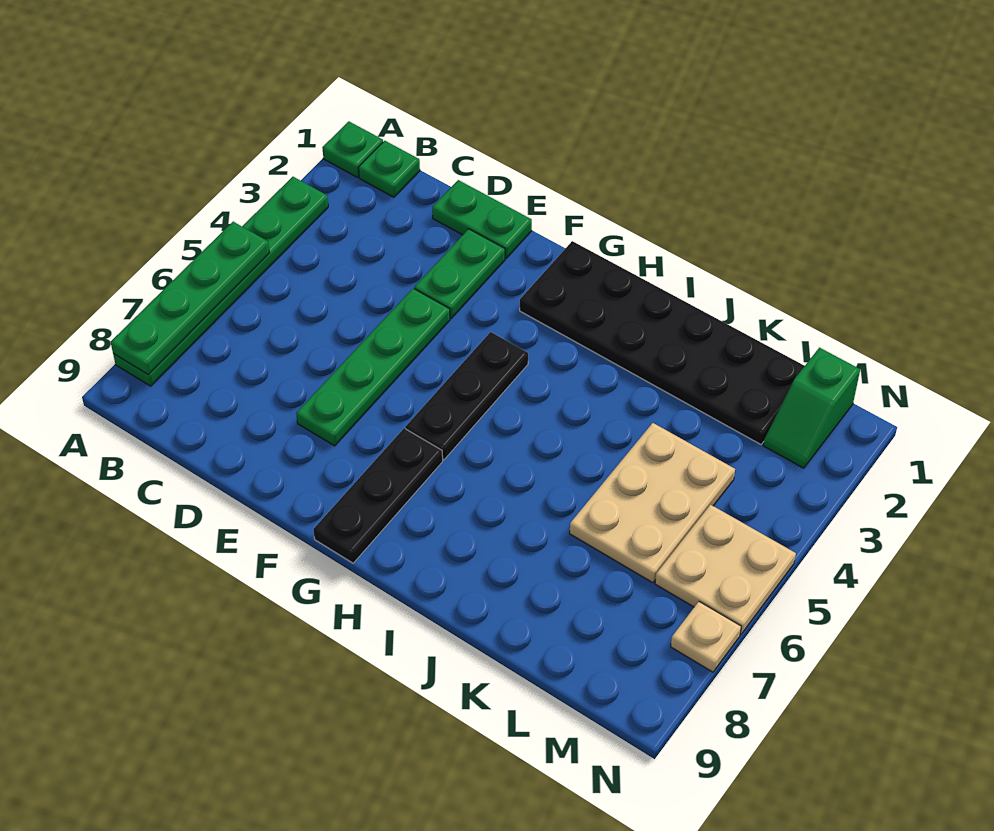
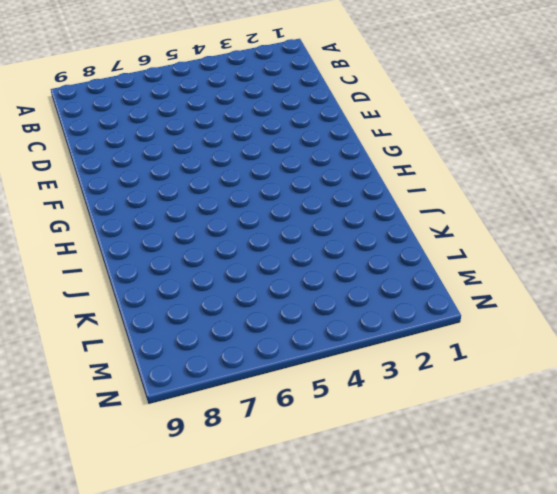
none -> green 1x1 plate [322,121,383,177]
none -> green 1x6 plate [113,177,328,386]
none -> green 1x1 plate [359,141,420,197]

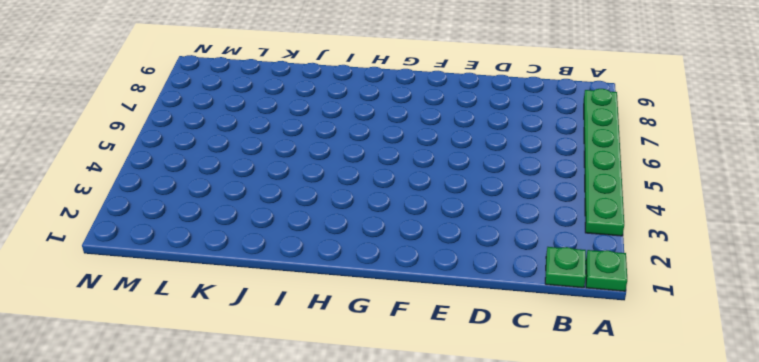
none -> green 1x2 plate [432,180,532,258]
none -> green 1x2 plate [414,229,505,318]
none -> green 1x4 plate [296,288,450,446]

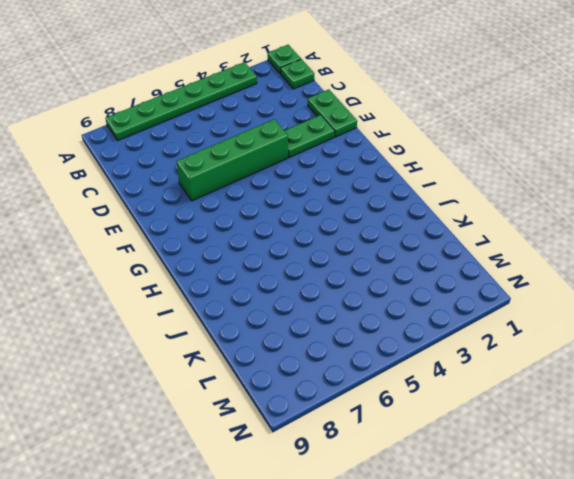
green 1x4 brick [176,119,288,201] -> green 1x4 plate [296,288,450,446]
none -> black 2x6 plate [520,241,804,444]
none -> black 1x3 plate [405,332,528,460]
none -> black 1x3 plate [313,428,443,563]

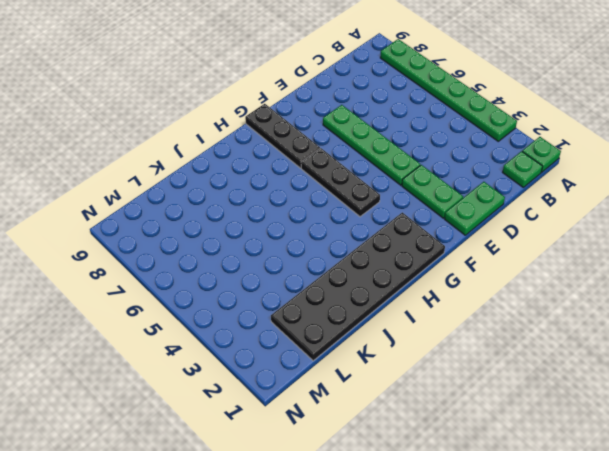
none -> tan 2x3 plate [570,423,735,583]
none -> green 1x2 slope [763,348,860,468]
none -> tan 2x2 plate [655,505,796,635]

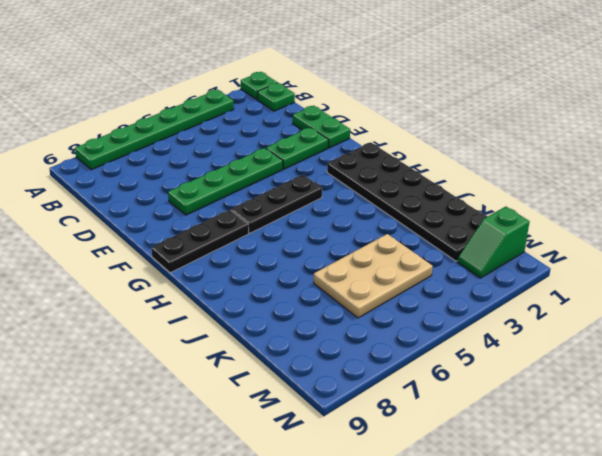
none -> tan 2x2 plate [655,505,796,635]
none -> tan 1x1 plate [671,602,741,672]
none -> green 1x4 plate [111,222,269,375]

